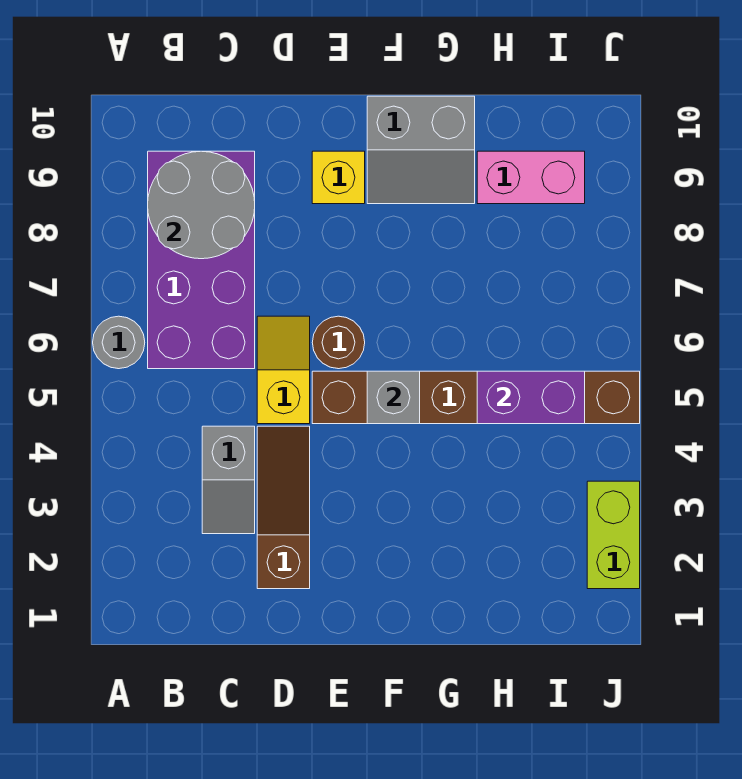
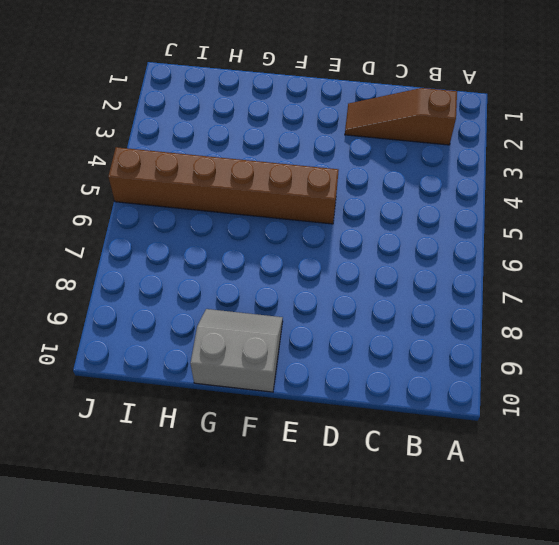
brown 1x3 slope [345,88,457,145] -> brown 1x3 slope turned to [257,426,310,589]
none -> grey 1x1 round brick [93,316,145,369]
none -> purple 2x4 brick [148,151,255,369]
none -> grey 1x2 slope [202,426,255,534]

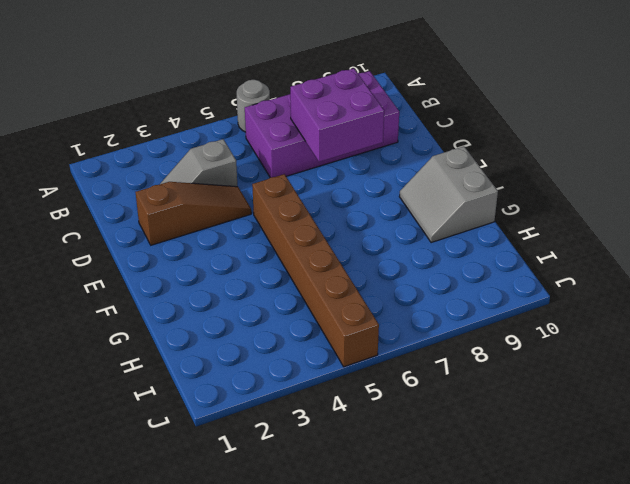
purple 2x2 brick [290,68,384,162] -> grey 2x2 round brick [148,151,255,259]
none -> yellow 1x2 slope [257,316,310,424]
none -> brown 1x1 round brick [312,316,365,369]
none -> yellow 1x1 brick [312,151,365,204]

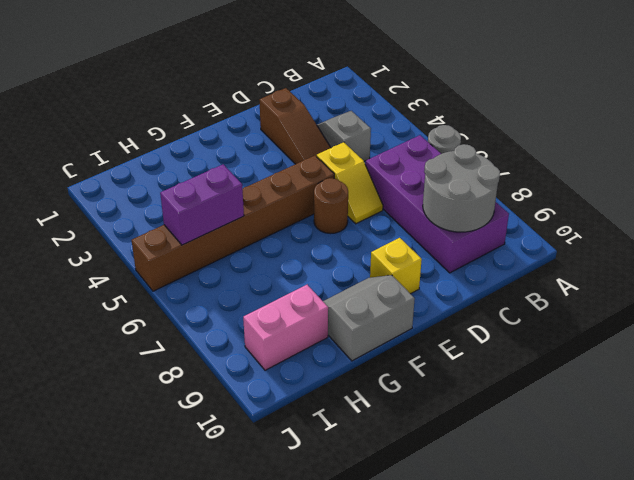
none -> lime 1x2 brick [587,481,640,589]
none -> grey 1x1 brick [367,371,420,424]

